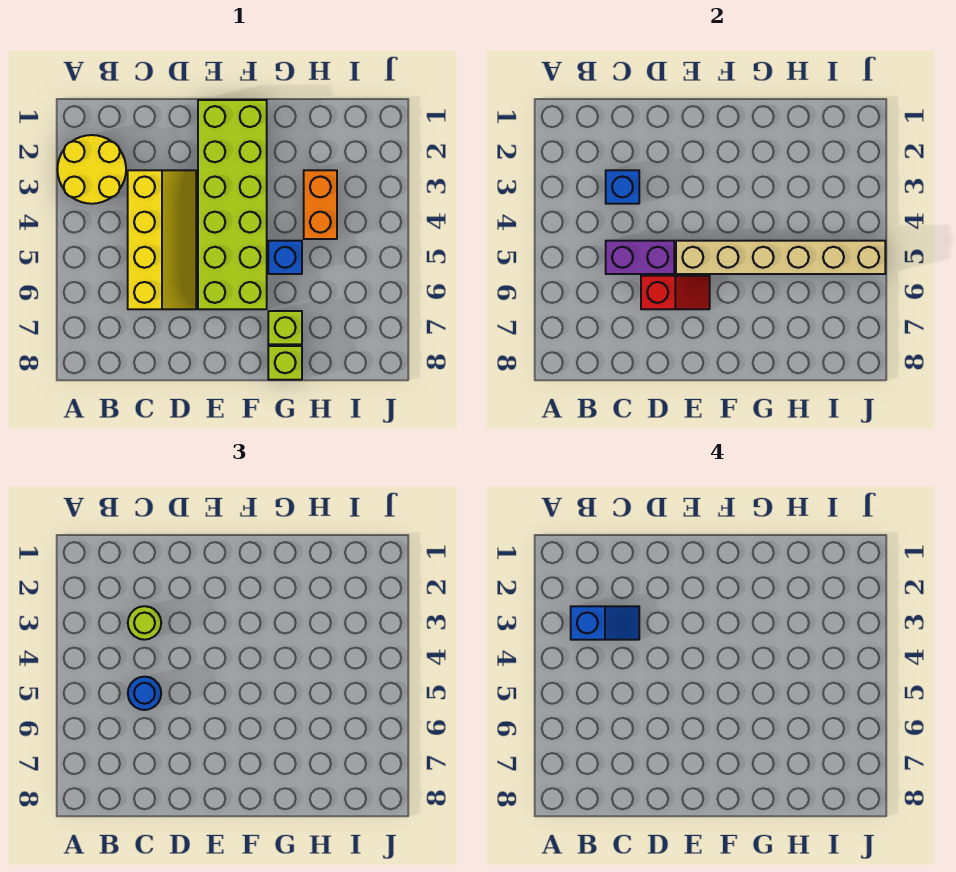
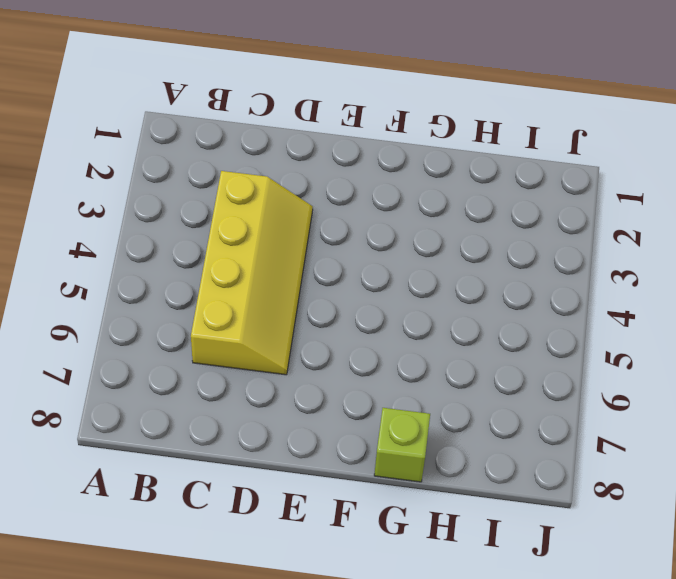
none -> yellow 2x2 round brick [57,135,126,204]
none -> lime 2x6 brick [198,100,267,309]
none -> blue 1x1 brick [268,241,302,274]

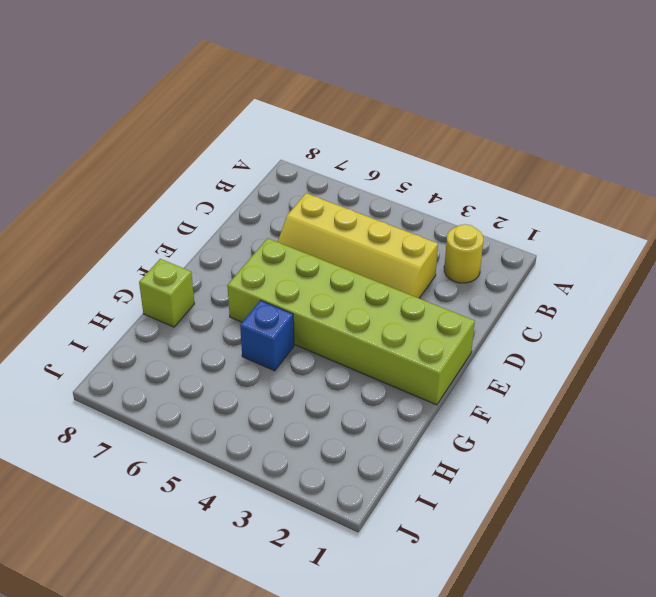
yellow 1x1 round brick [444,224,483,283] -> yellow 2x2 round brick [57,135,126,204]
none -> lime 1x1 brick [268,311,302,344]
none -> orange 1x2 brick [304,170,337,239]
none -> blue 1x1 brick [606,170,639,204]

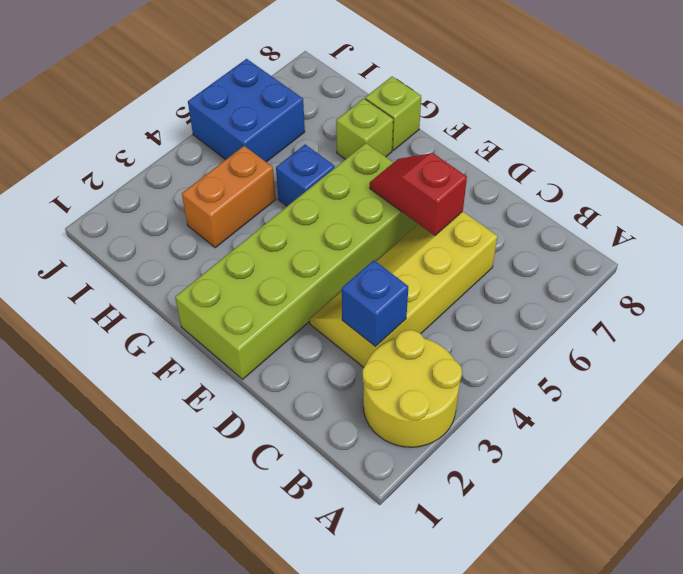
blue 2x2 brick [188,59,305,162] -> none
none -> purple 1x2 brick [606,241,674,274]
none -> tan 1x6 brick [676,241,885,274]
none -> lime 1x1 round brick [128,606,161,640]

